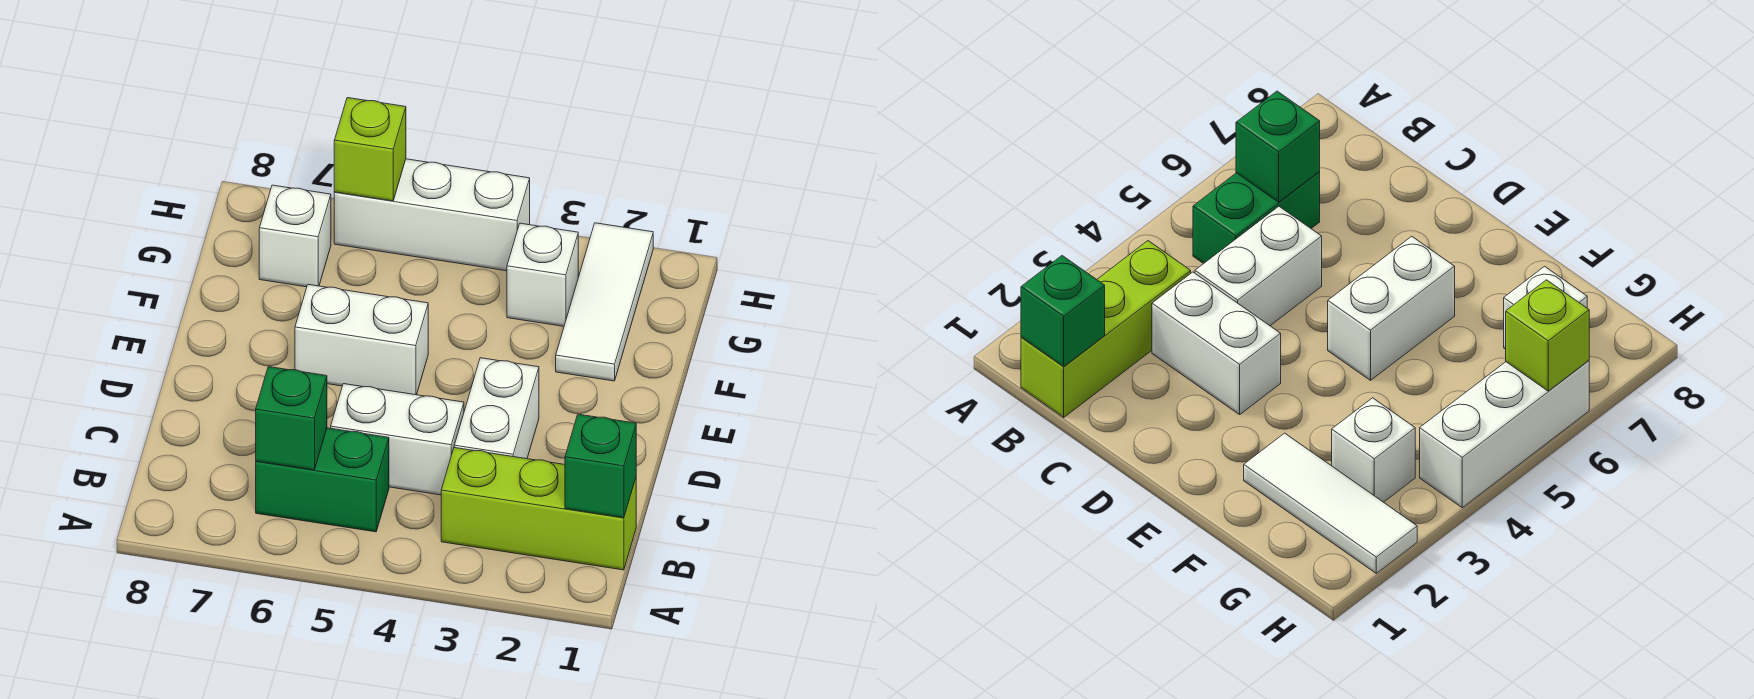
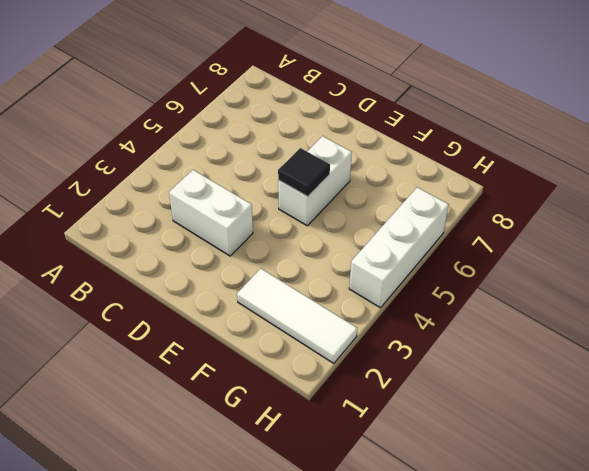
black 1x1 tile [278,148,330,197] -> none
none -> lime 1x3 brick [441,448,636,570]
none -> green 1x2 brick [256,428,389,532]
none -> white 1x2 brick [331,384,464,495]

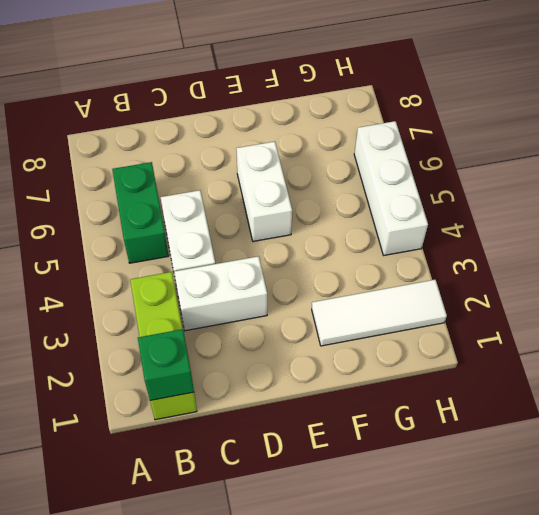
none -> white 1x1 brick [507,223,578,326]
none -> white 1x1 brick [259,185,331,287]
none -> green 1x1 brick [256,367,327,470]

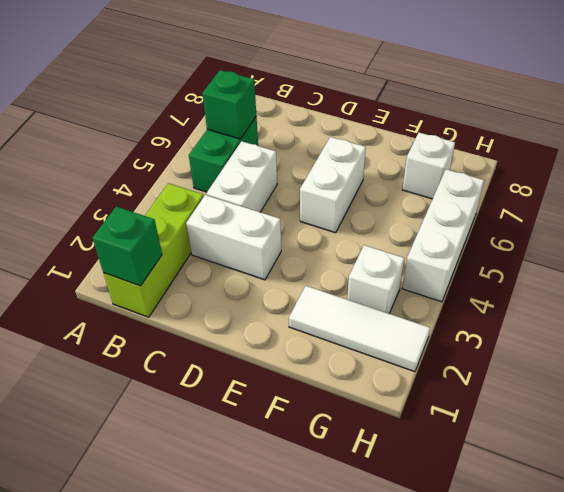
none -> lime 1x1 brick [334,98,406,201]

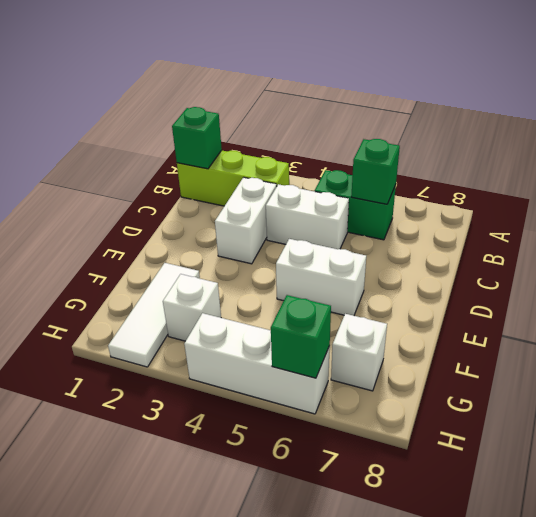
green 1x1 brick [271,295,331,378] -> lime 1x1 brick [334,98,406,201]

